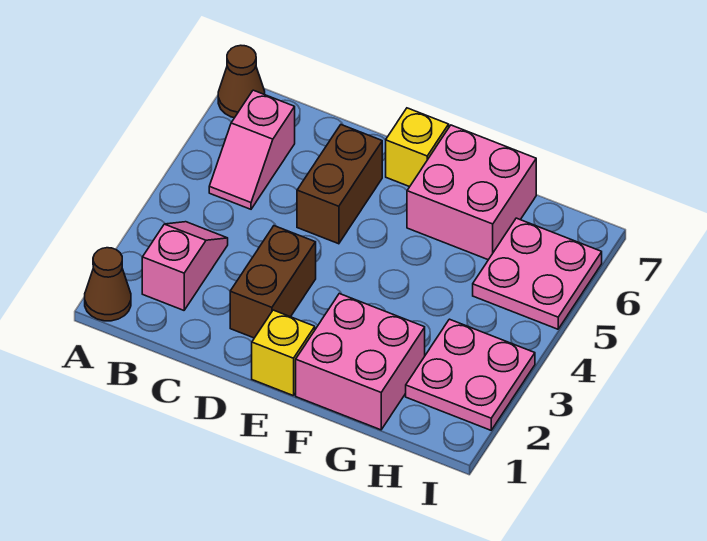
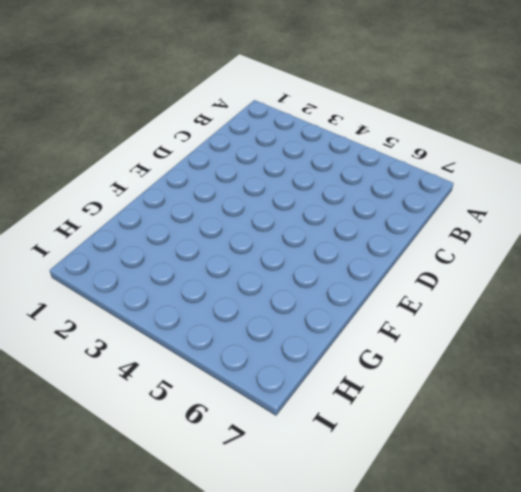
none -> brown 1x1 cone [85,248,131,321]
none -> brown 1x1 cone [218,45,265,118]
none -> pink 1x2 slope [142,222,228,310]

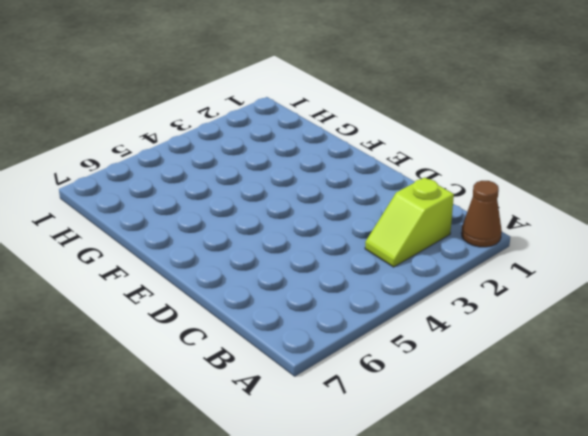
lime 1x2 slope [365,177,454,267] -> pink 1x2 slope [142,222,228,310]
none -> brown 1x1 cone [218,45,265,118]
none -> pink 1x2 slope [209,90,295,209]
none -> brown 1x2 brick [230,226,316,338]

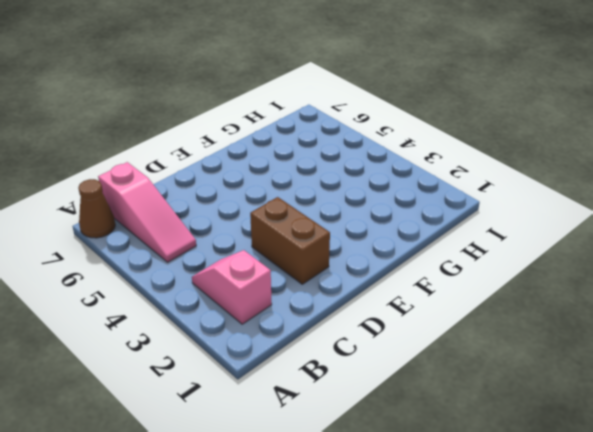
pink 1x3 slope [98,162,196,262] -> pink 1x2 slope [209,90,295,209]
none -> brown 1x1 cone [85,248,131,321]
none -> brown 1x2 brick [297,125,382,244]
none -> yellow 1x1 brick [252,310,315,396]

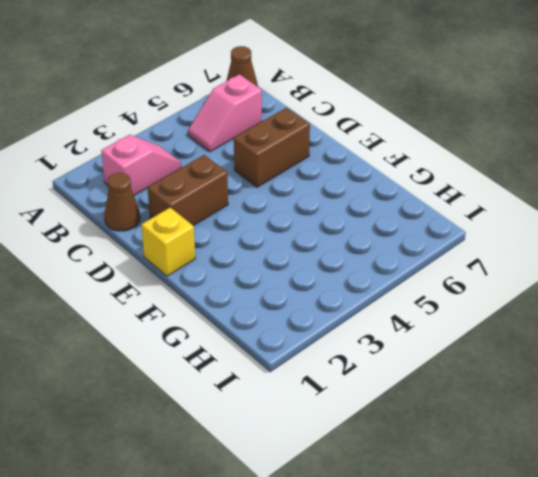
brown 1x1 cone [104,173,140,231] -> brown 1x1 cone moved to [85,248,131,321]
none -> yellow 1x1 brick [386,108,449,187]
none -> pink 2x2 brick [296,294,425,430]
none -> pink 2x2 brick [407,125,536,260]

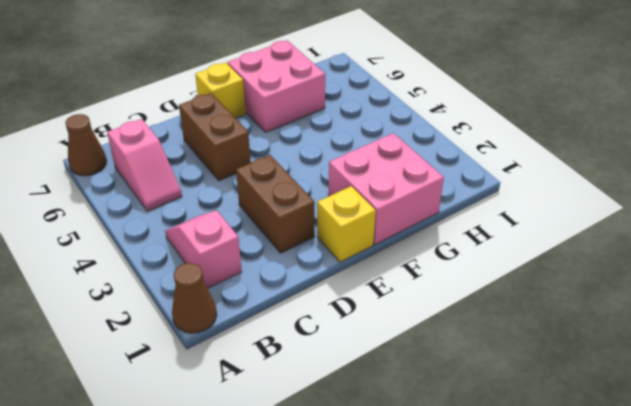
none -> pink 2x2 plate [406,319,535,430]
none -> pink 2x2 plate [473,218,602,329]

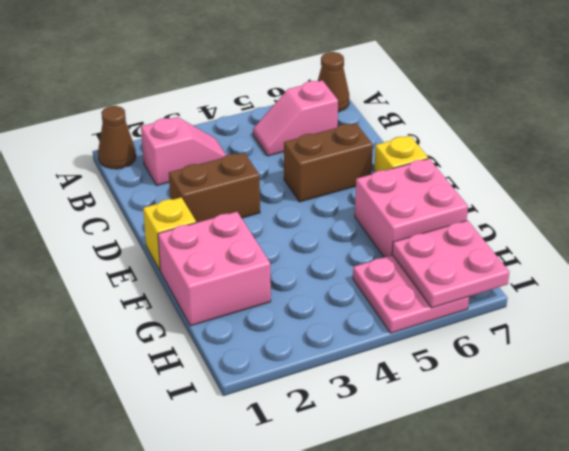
pink 2x2 plate [392,220,509,308] -> pink 2x2 plate moved to [406,319,535,430]

